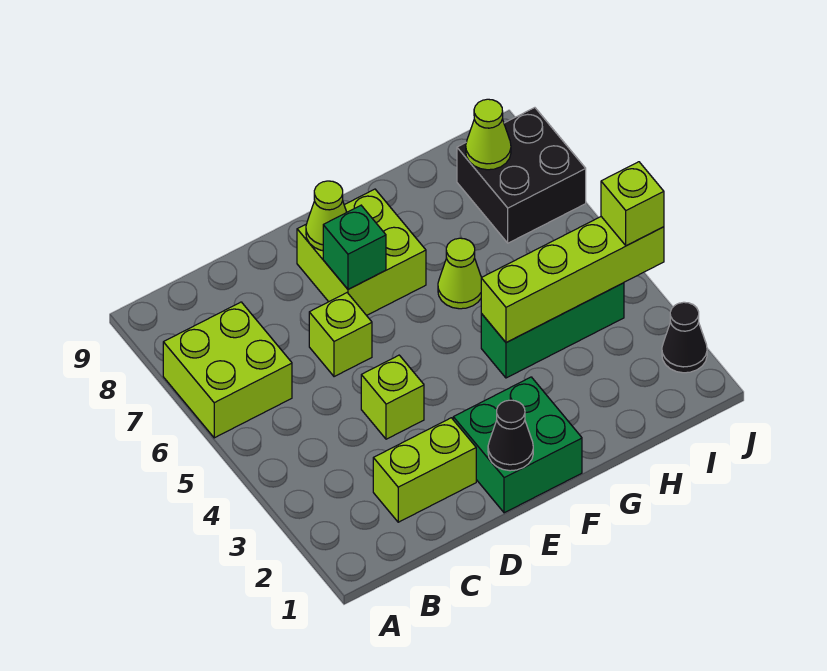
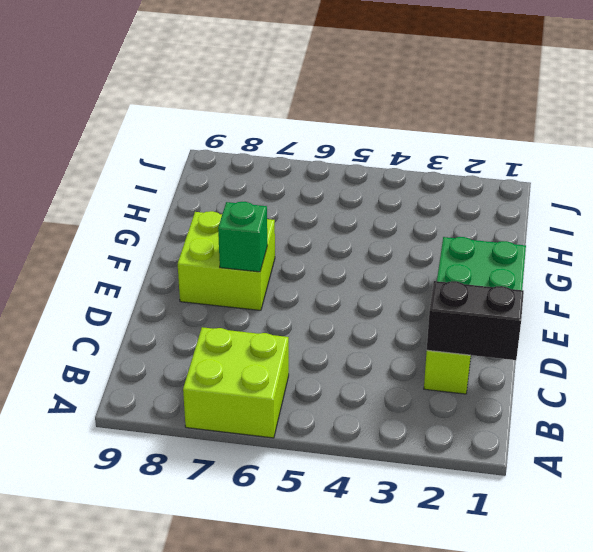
black 1x2 brick [427,281,524,360] -> none
none -> lime 1x1 brick [361,355,424,439]
none -> lime 1x1 brick [309,293,372,377]
none -> green 1x3 brick [481,283,624,378]

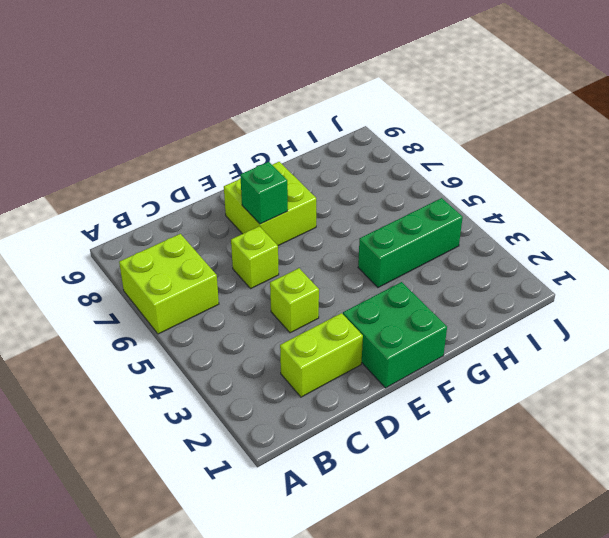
none -> lime 1x1 cone [438,238,481,309]
none -> black 2x2 brick [457,108,586,243]
none -> black 1x1 cone [662,302,707,373]

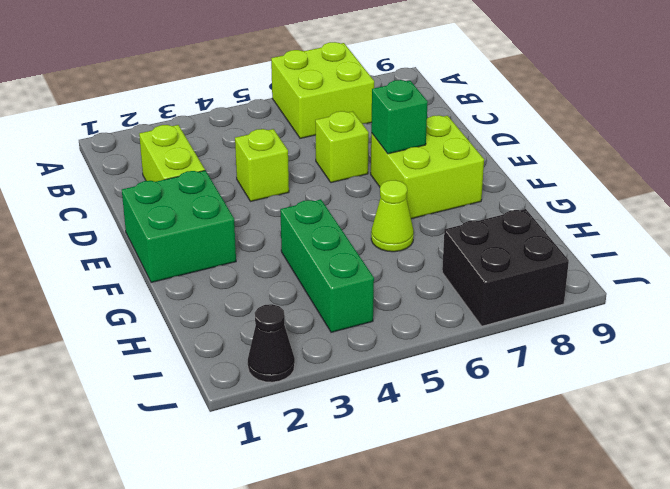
none -> black 1x1 cone [488,400,533,471]
none -> lime 1x1 cone [306,181,347,251]
none -> lime 1x4 brick [481,217,664,343]

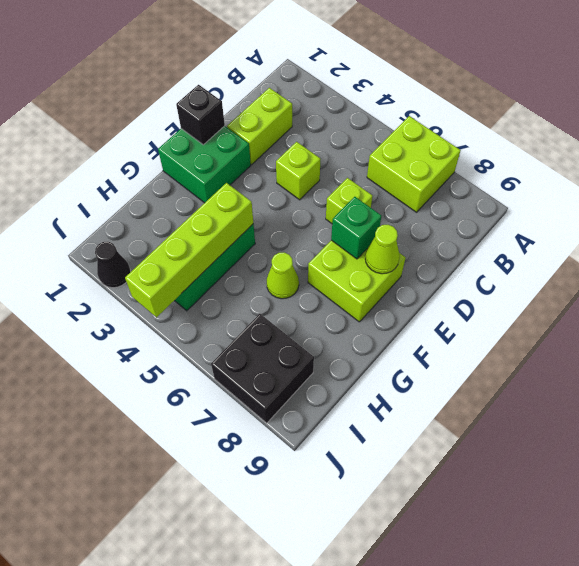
black 1x1 brick [176,85,225,145] -> black 1x1 cone [488,400,533,471]
none -> lime 1x1 cone [466,99,511,170]
none -> lime 1x1 brick [601,162,664,246]

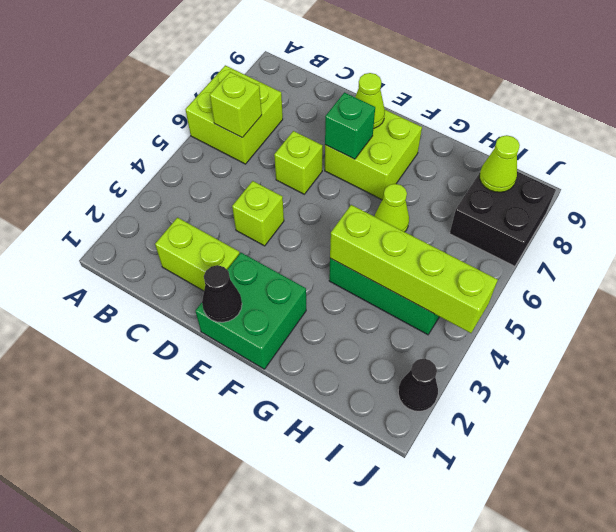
lime 1x1 brick [210,72,262,138] -> lime 1x1 brick moved to [601,162,664,246]

